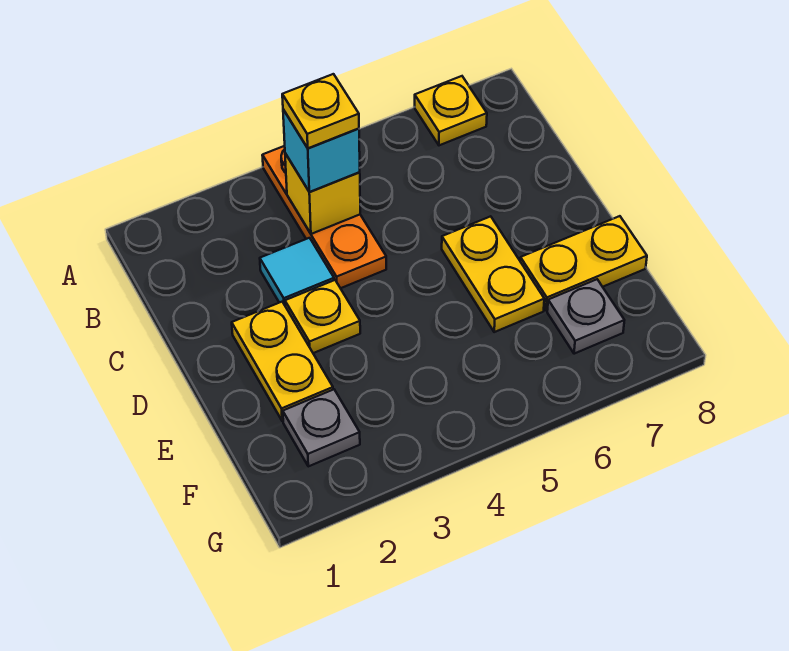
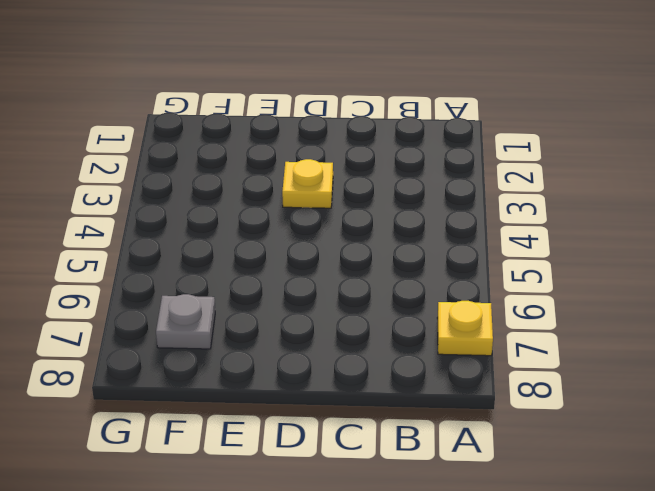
none -> orange 1x3 plate [262,146,386,288]
none -> cyan 1x1 tile [260,238,334,305]
none -> yellow 1x2 plate [232,302,333,421]

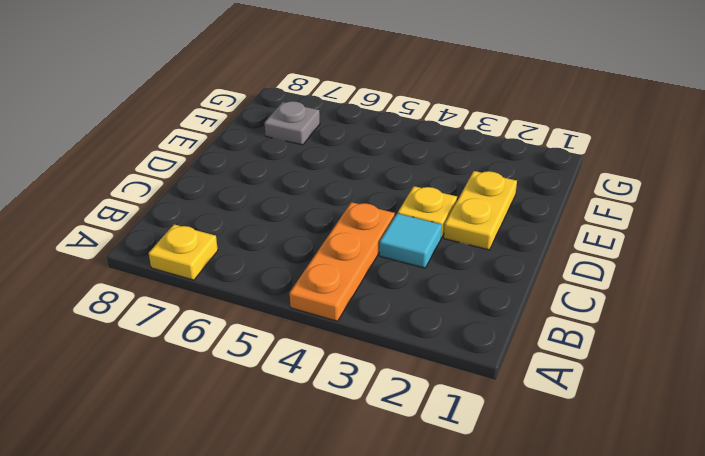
none -> yellow 1x2 plate [442,216,544,332]
none -> yellow 1x2 plate [520,216,647,310]
none -> grey 1x1 plate [283,389,360,466]

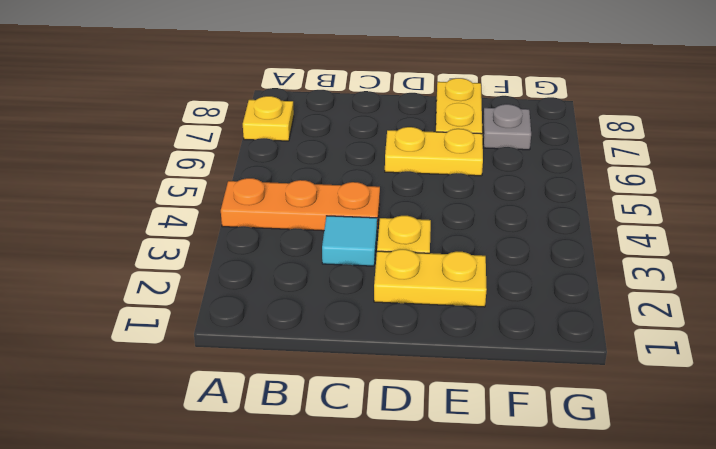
none -> grey 1x1 plate [283,389,360,466]
none -> yellow 1x1 brick [285,153,360,234]
none -> cyan 1x1 brick [283,109,360,192]

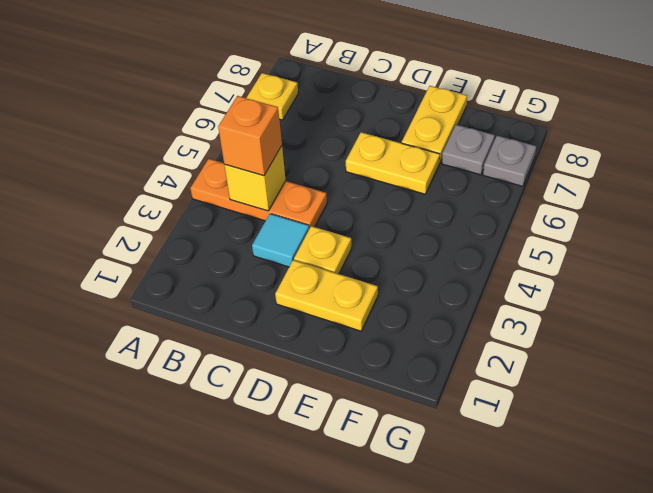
orange 1x1 brick [218,96,282,176] -> cyan 1x1 brick [283,109,360,192]
grey 1x1 plate [483,136,536,186] -> grey 1x1 plate moved to [283,389,360,466]
none -> yellow 1x1 plate [282,74,359,148]

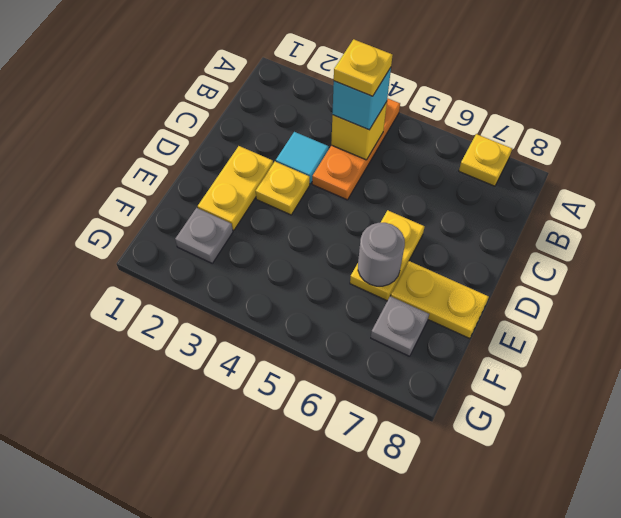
grey 1x1 round brick [358,223,405,286] -> none

